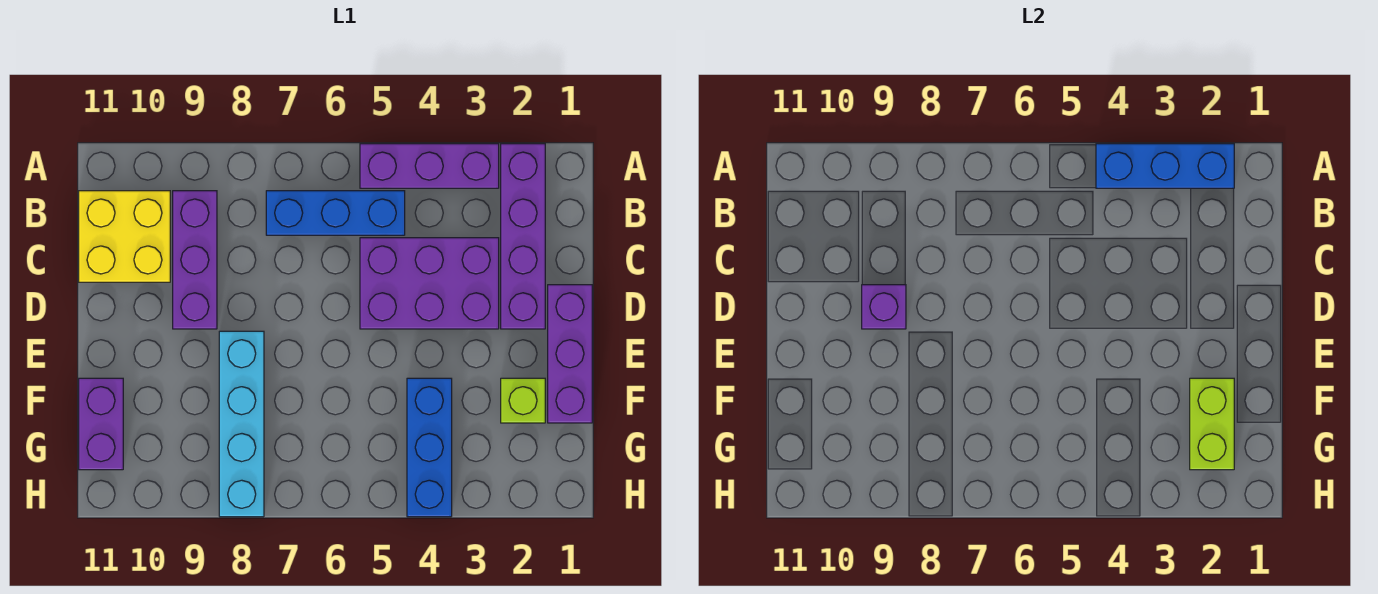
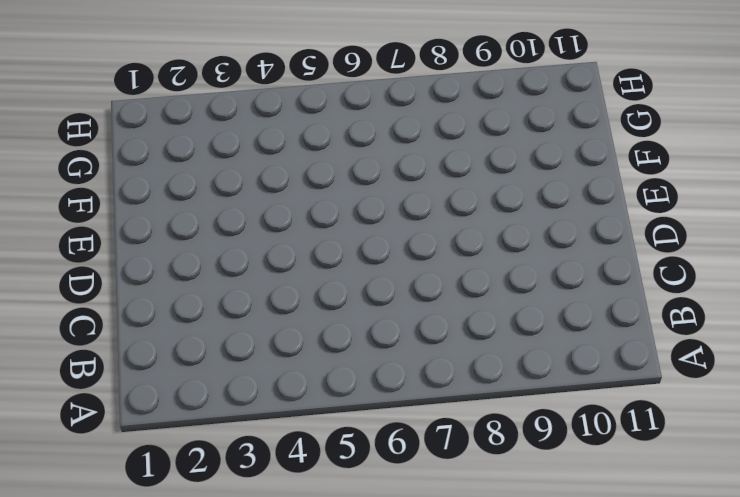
none -> purple 1x4 brick [501,144,545,329]
none -> purple 1x3 brick [360,144,499,188]
none -> blue 1x3 brick [266,191,405,235]

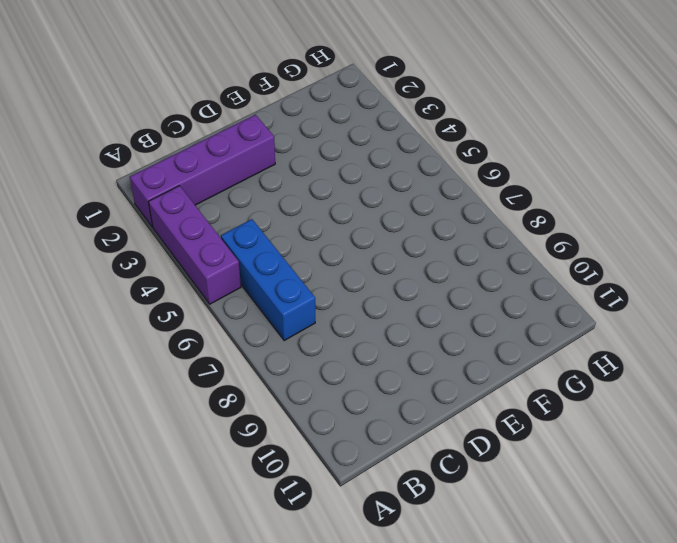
none -> purple 1x3 brick [173,191,217,329]
none -> yellow 2x2 brick [79,191,170,282]
none -> purple 2x3 brick [360,238,499,329]

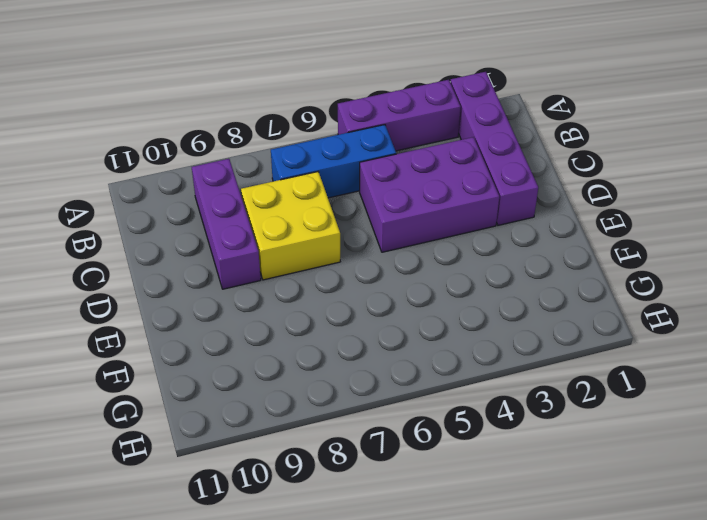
yellow 2x2 brick [241,172,340,280] -> yellow 2x2 brick moved to [79,191,170,282]
none -> purple 1x3 brick [548,285,592,423]
none -> cyan 1x4 brick [219,331,264,517]
none -> lime 1x1 brick [501,378,545,423]

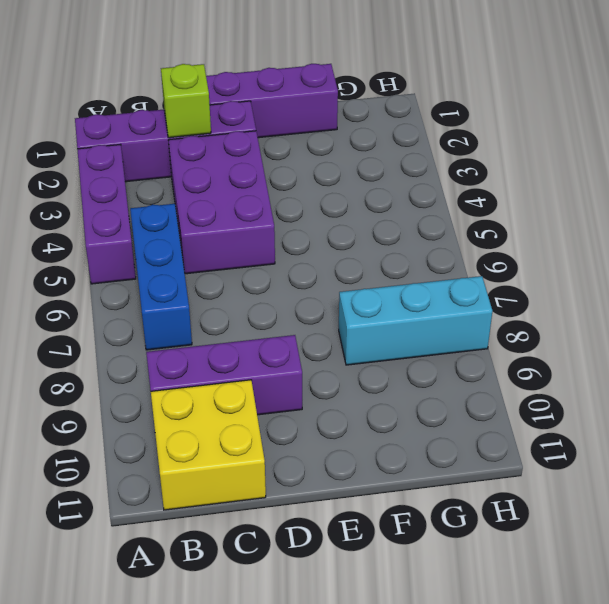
lime 1x1 brick [161,64,211,138] -> lime 1x1 brick moved to [501,378,545,423]
cyan 1x3 brick [339,276,492,365] -> cyan 1x4 brick [219,331,264,517]
none -> blue 1x3 brick [407,378,452,517]
none -> purple 1x2 brick [79,378,123,470]
none -> blue 1x3 brick [1096,144,1234,188]

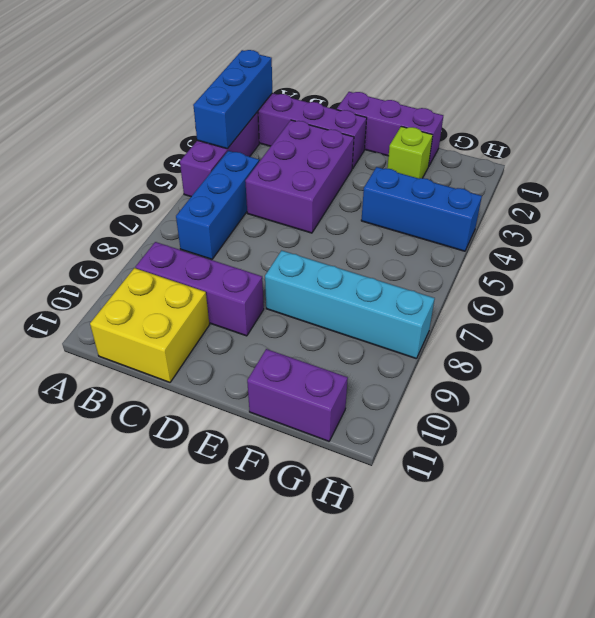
none -> purple 1x1 brick [862,285,906,329]
none -> lime 1x2 brick [1190,378,1234,470]

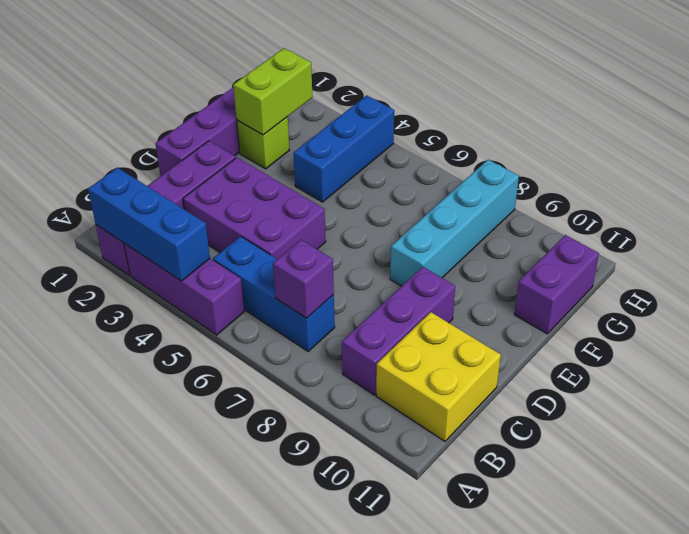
purple 1x1 brick [273,240,334,318] -> purple 1x1 brick moved to [862,285,906,329]

